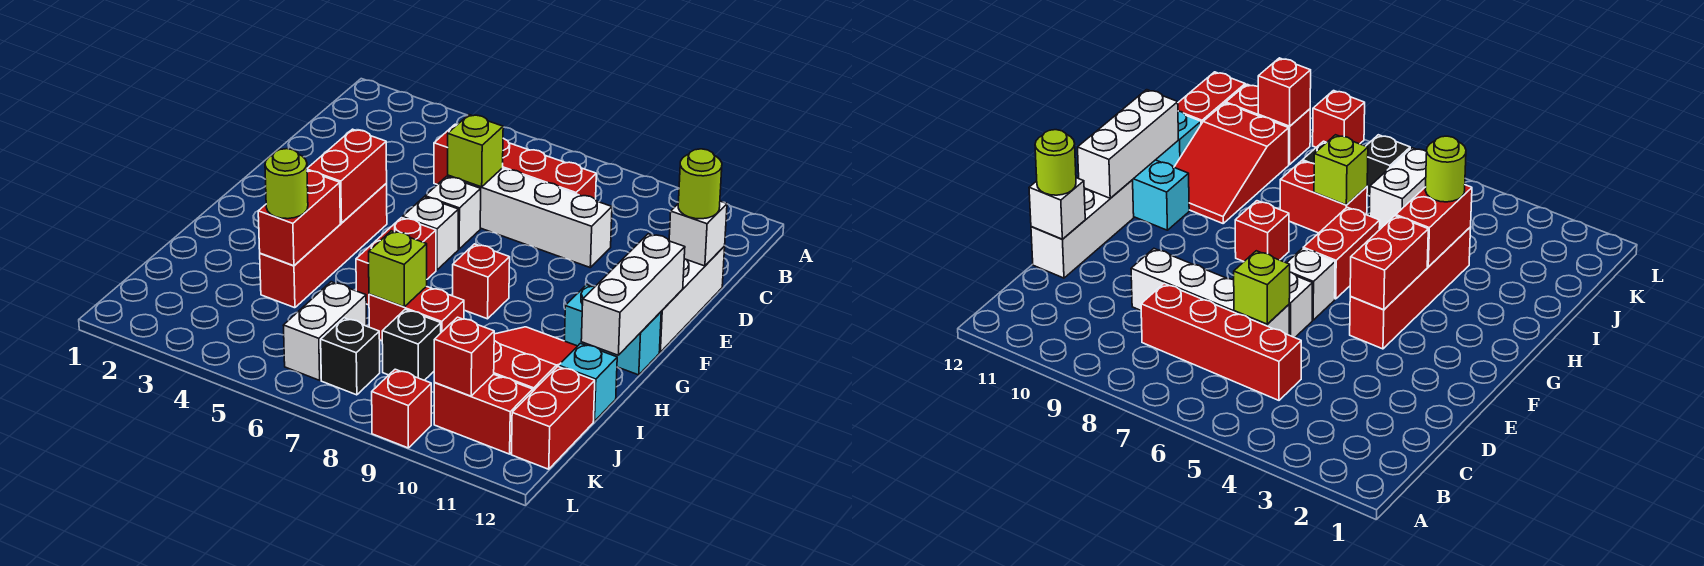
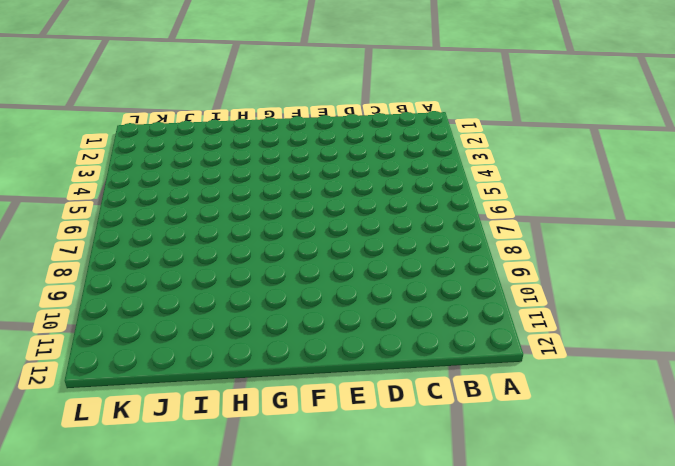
none -> red 1x4 brick [434,124,596,199]
none -> white 1x4 brick [448,168,612,267]
none -> white 1x3 brick [659,246,725,352]

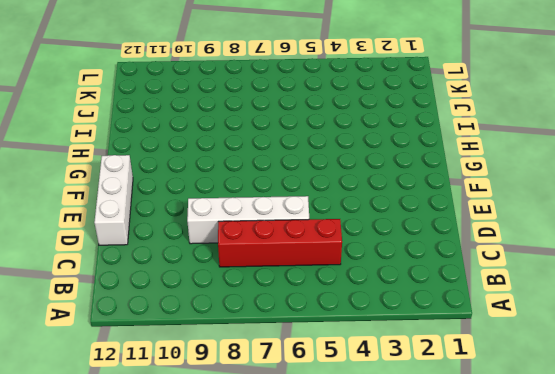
none -> white 1x1 brick [425,176,481,249]
none -> red 1x4 brick [260,184,387,308]
none -> white 1x1 brick [402,197,459,270]

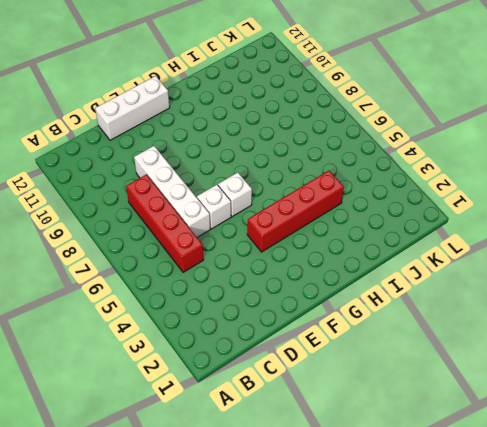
none -> red 1x2 brick [356,218,436,305]
none -> red 1x1 brick [453,244,510,319]
none -> cyan 1x2 brick [564,285,661,375]

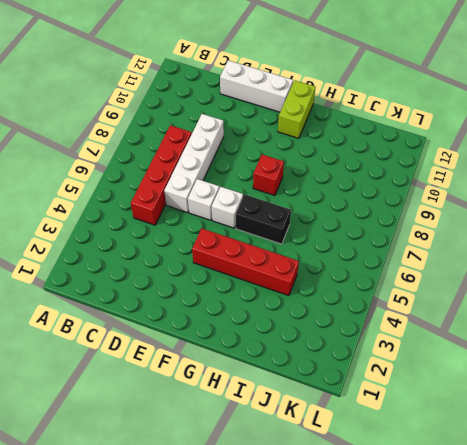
black 1x2 brick [236,194,291,244] -> red 1x2 brick [356,218,436,305]
lime 1x2 brick [278,80,316,138] -> cyan 1x2 brick [564,285,661,375]
none -> red 2x3 slope [494,327,577,391]
none -> red 1x2 brick [369,286,464,341]
none -> cyan 1x1 brick [559,343,617,421]

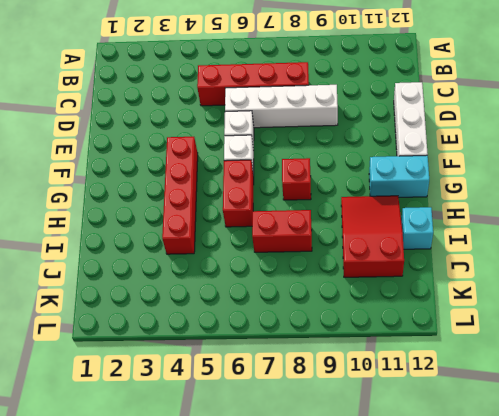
none -> white 1x2 brick [283,282,366,380]
none -> black 1x1 brick [382,309,441,380]
none -> red 1x2 brick [512,366,595,469]

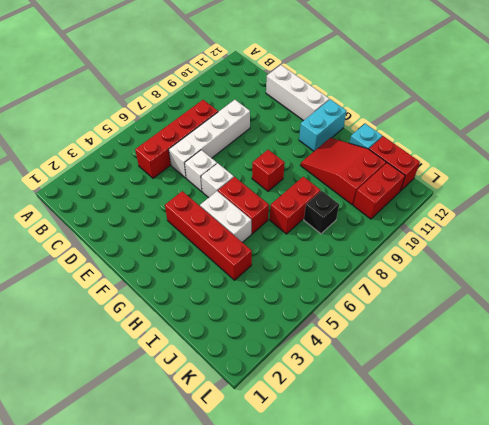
white 1x2 brick [200,191,251,243] -> white 1x2 brick moved to [283,282,366,380]
none -> black 1x1 brick [321,318,380,395]
none -> red 1x1 brick [372,369,431,448]
none -> lime 1x1 brick [448,115,503,187]

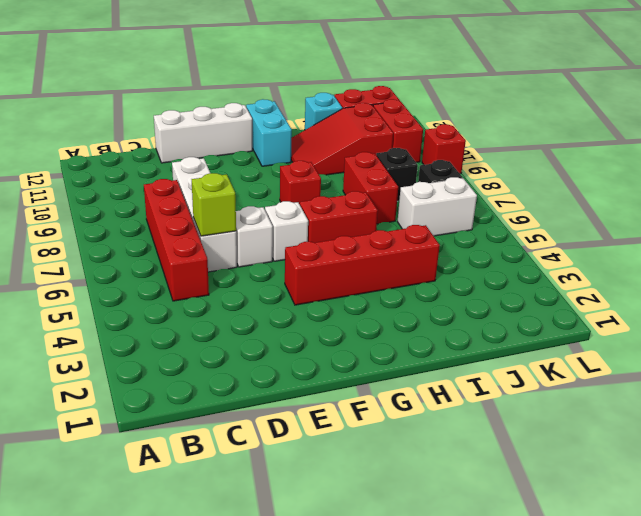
none -> white 1x1 brick [669,201,727,266]
none -> red 1x2 brick [307,129,387,223]
none -> white 1x3 brick [581,234,685,355]

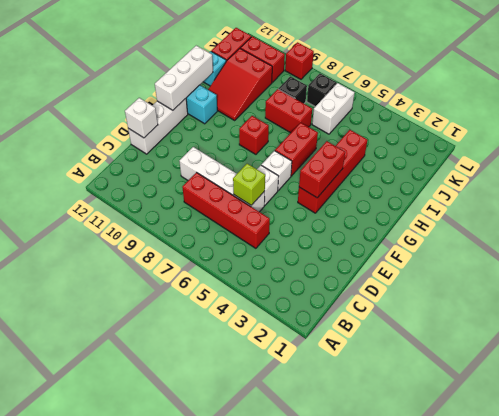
none -> red 1x2 brick [258,171,340,266]
none -> lime 1x1 brick [369,231,427,307]
none -> red 1x1 brick [434,317,494,396]

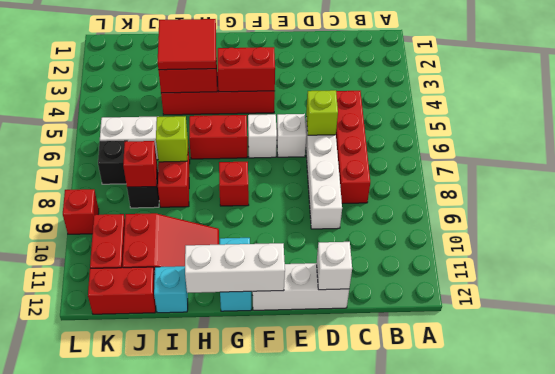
red 2x2 tile [158,19,216,70] -> lime 1x1 round brick [265,149,308,219]
red 1x1 brick [123,141,157,187] -> red 1x1 brick moved to [434,317,494,396]
none -> lime 1x1 round brick [678,149,722,219]

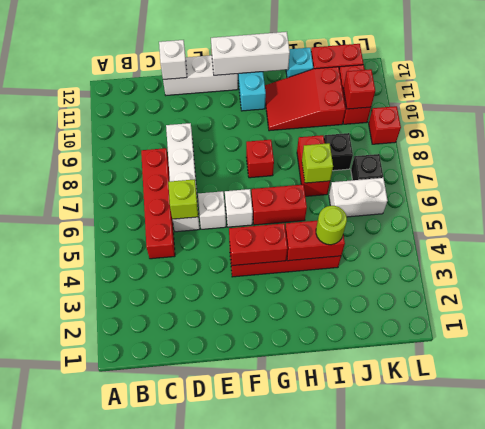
none -> lime 1x1 round brick [678,149,722,219]

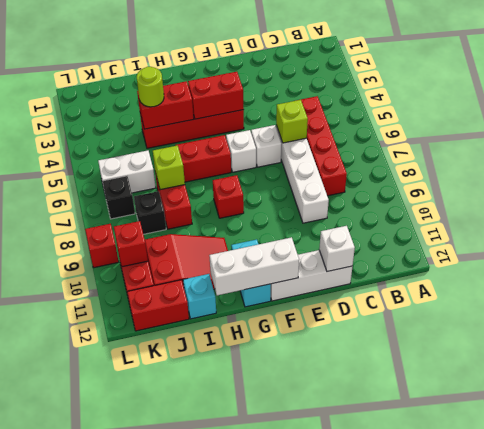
none -> lime 1x1 round brick [678,149,722,219]

